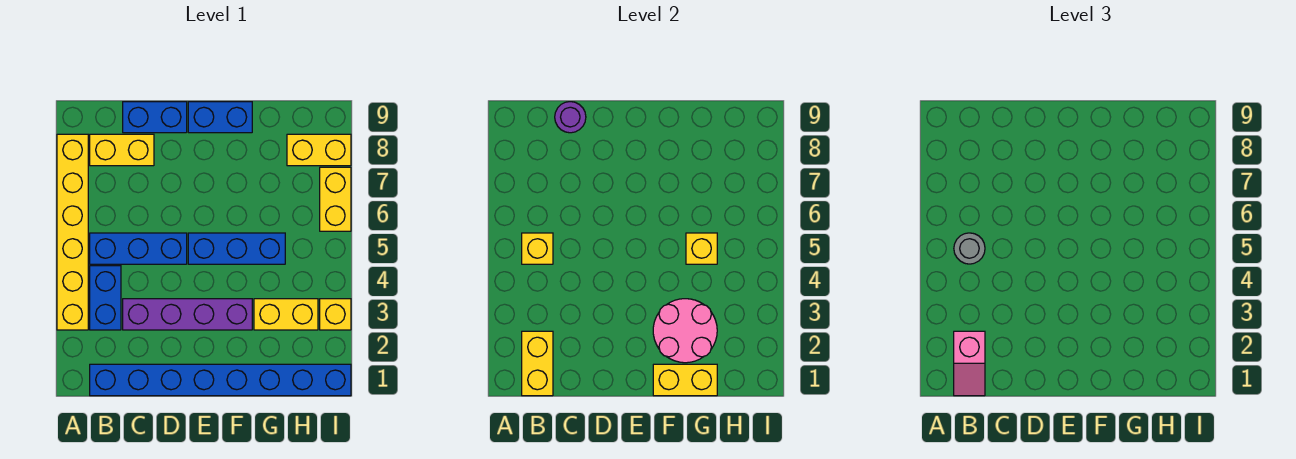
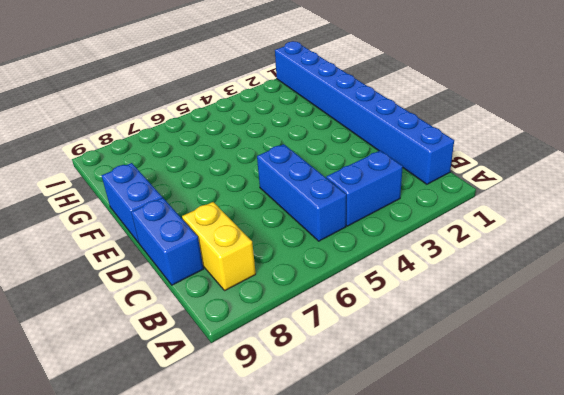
none -> yellow 1x6 brick [57,134,88,330]
none -> purple 1x4 brick [123,299,252,330]
none -> blue 1x3 brick [188,233,285,264]

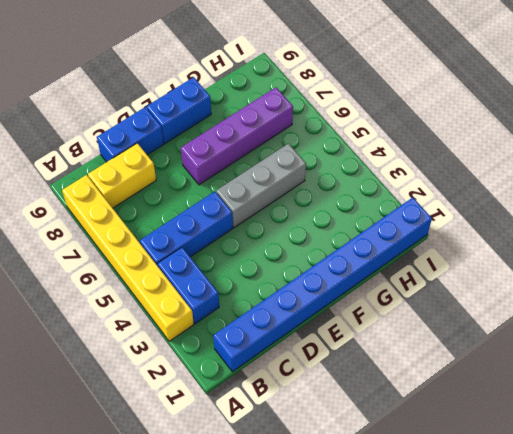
grey 1x3 brick [216,144,306,228] -> blue 1x3 brick [188,233,285,264]
purple 1x4 brick [181,88,293,185] -> purple 1x4 brick moved to [123,299,252,330]
none -> yellow 1x2 brick [254,299,318,330]
none -> yellow 1x2 brick [287,134,351,166]
none -> yellow 1x1 brick [320,299,351,330]

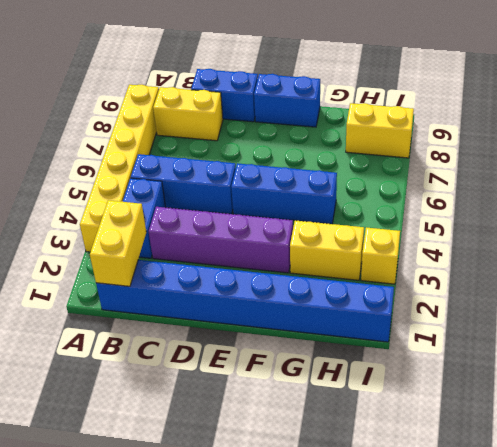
none -> yellow 1x2 brick [320,167,351,231]
none -> yellow 1x1 brick [522,233,553,264]
none -> purple 1x1 round brick [555,102,586,133]

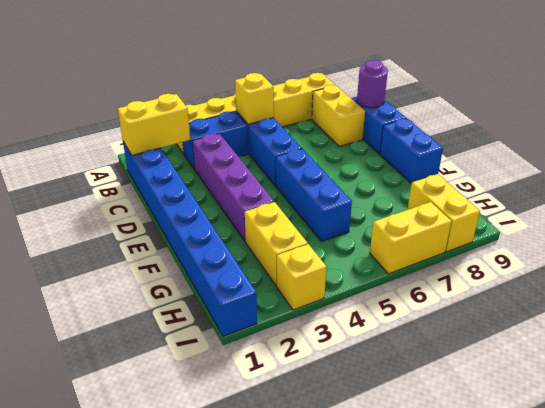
none -> yellow 1x2 brick [653,364,717,396]
none -> pink 2x2 round brick [653,299,717,363]
none -> yellow 1x1 brick [686,233,717,264]

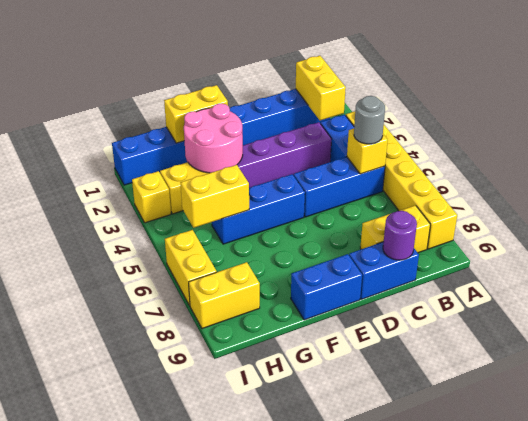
yellow 1x2 brick [180,165,249,228] -> yellow 1x1 brick [686,233,717,264]
none -> pink 1x2 slope [954,331,985,396]

